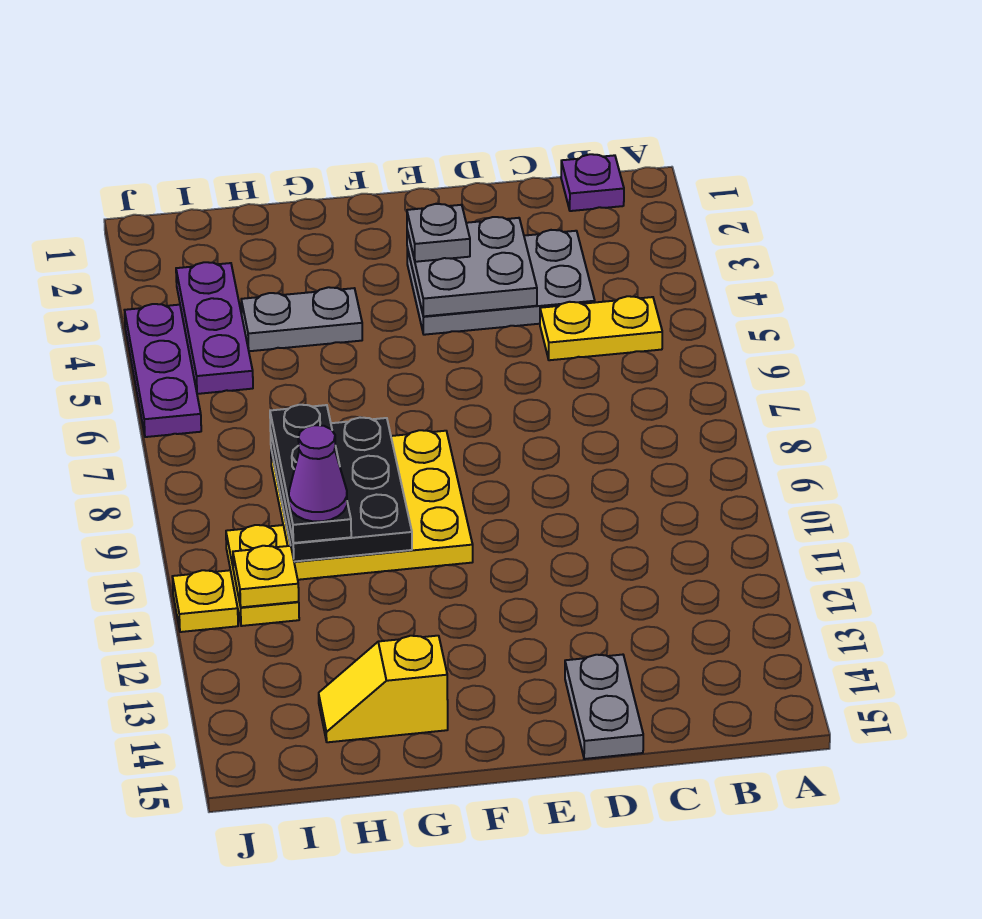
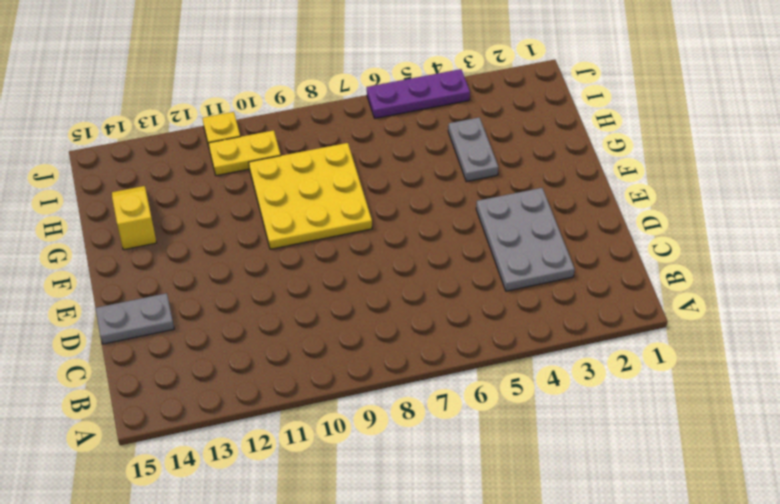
none -> purple 1x1 plate [561,154,624,211]
none -> yellow 1x2 plate [540,296,662,360]
none -> purple 1x3 plate [176,262,253,394]

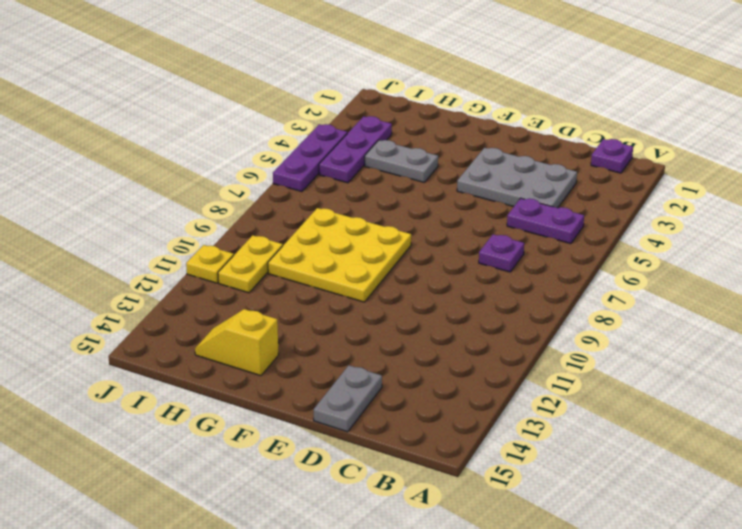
purple 1x2 plate [507,198,584,244] -> yellow 1x2 plate [540,296,662,360]
purple 1x1 plate [479,234,524,272] -> none
none -> grey 2x2 plate [407,217,537,316]
none -> black 2x3 plate [270,417,412,562]
none -> yellow 1x1 plate [233,545,299,607]

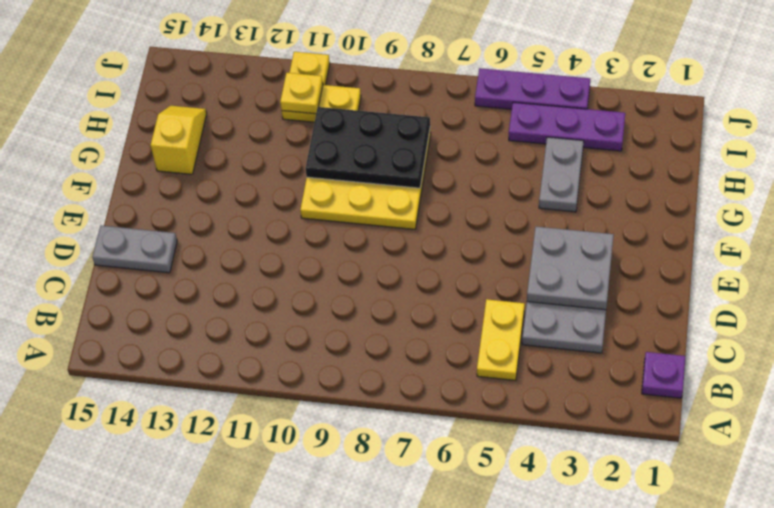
none -> grey 1x1 plate [407,204,470,262]
none -> black 1x3 plate [270,405,351,543]
none -> purple 1x1 cone [289,425,347,521]

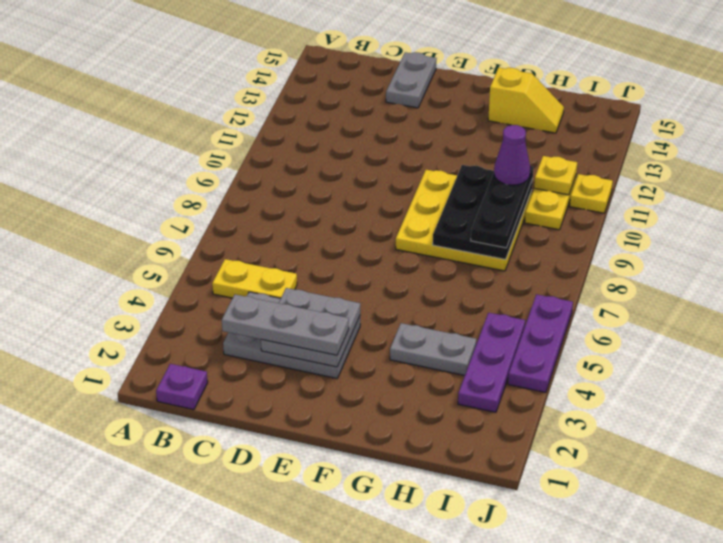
grey 1x3 plate [222,294,349,355] -> grey 1x1 plate [407,204,470,262]

